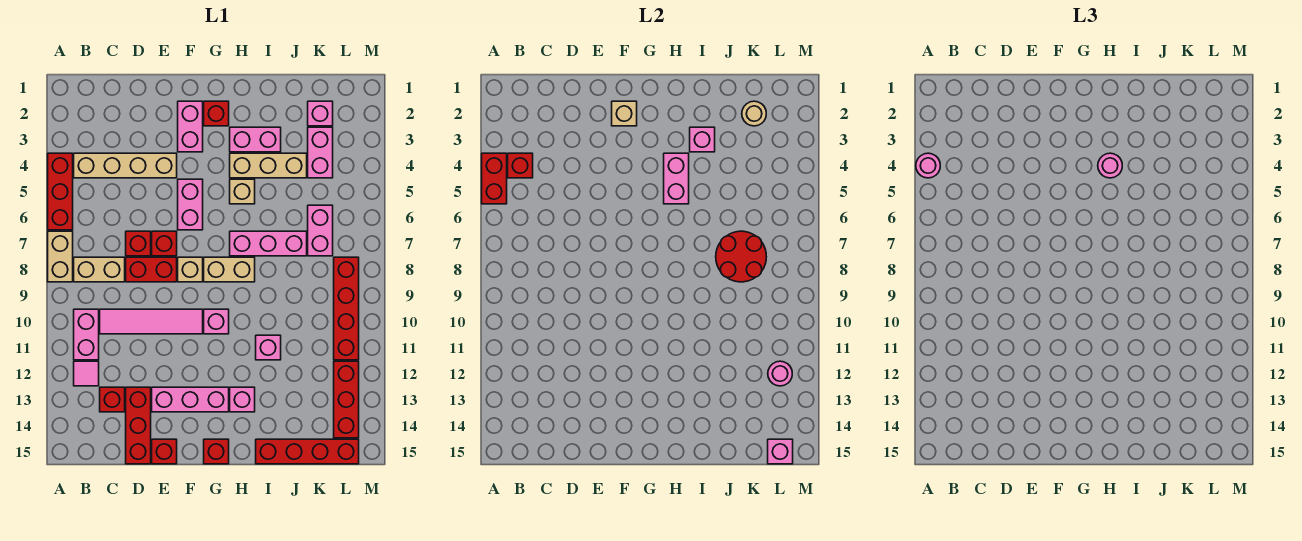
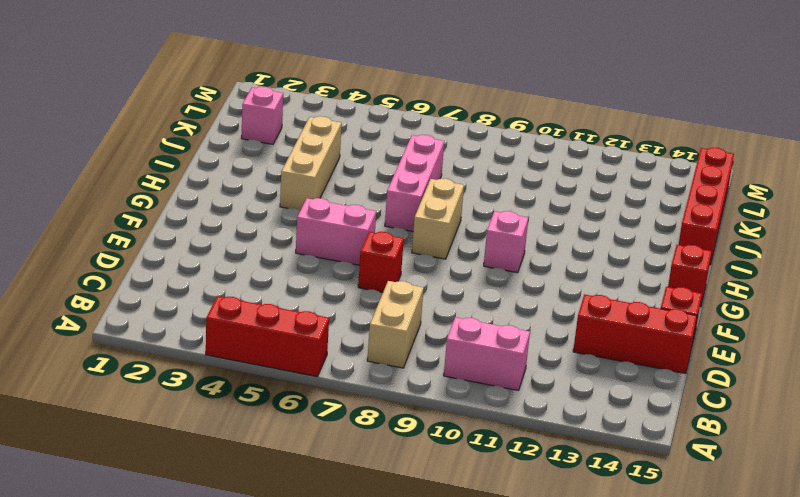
none -> tan 1x2 brick [48,231,73,282]
none -> tan 1x4 brick [74,153,177,178]
none -> pink 1x1 tile [74,361,99,386]
none -> pink 1x4 tile [100,309,203,334]

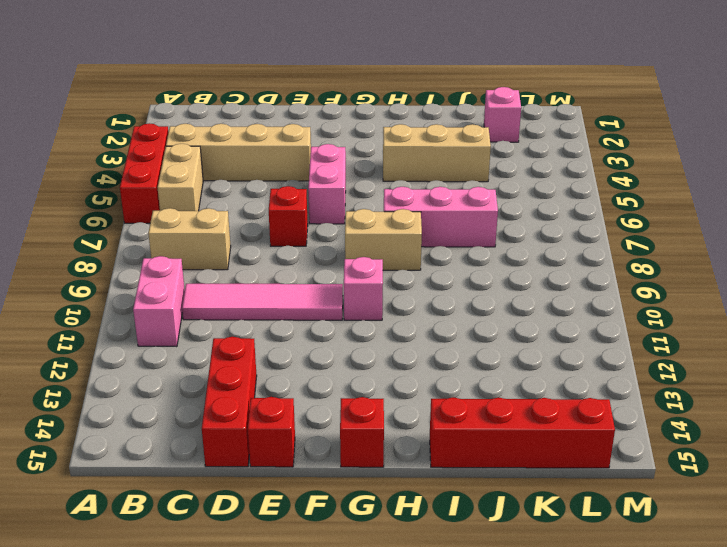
tan 1x2 brick [158,144,203,211] -> tan 1x2 brick moved to [48,231,73,282]
none -> pink 1x1 tile [74,361,99,386]
none -> red 1x1 brick [100,387,125,412]
none -> red 1x1 brick [126,231,151,256]
none -> red 1x2 brick [126,257,177,282]

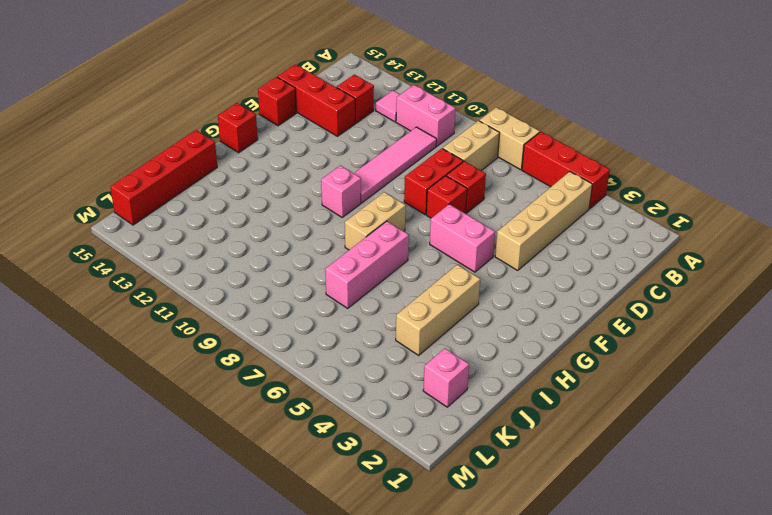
none -> pink 1x3 brick [152,387,229,412]
none -> pink 1x2 brick [178,101,203,152]
none -> tan 1x1 brick [178,257,203,282]
none -> red 1x1 brick [204,101,229,126]

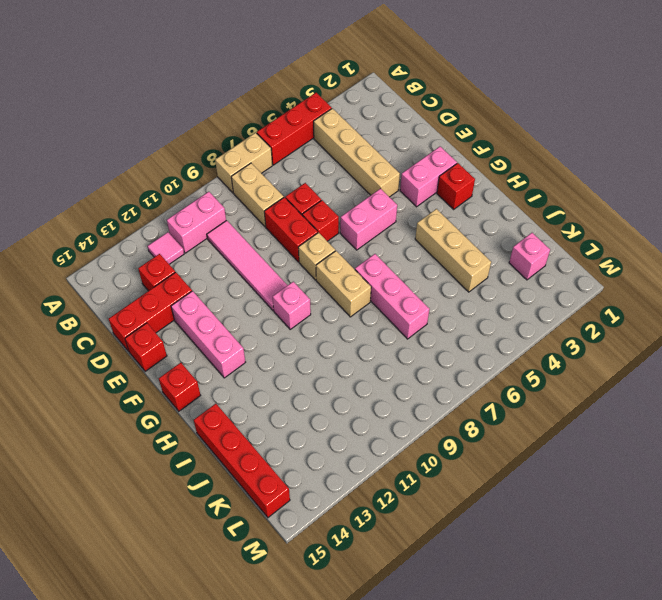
none -> pink 1x2 brick [230,127,281,152]
none -> tan 1x1 brick [230,179,255,204]
none -> pink 1x1 brick [230,387,255,412]
none -> pink 1x1 brick [256,335,281,360]

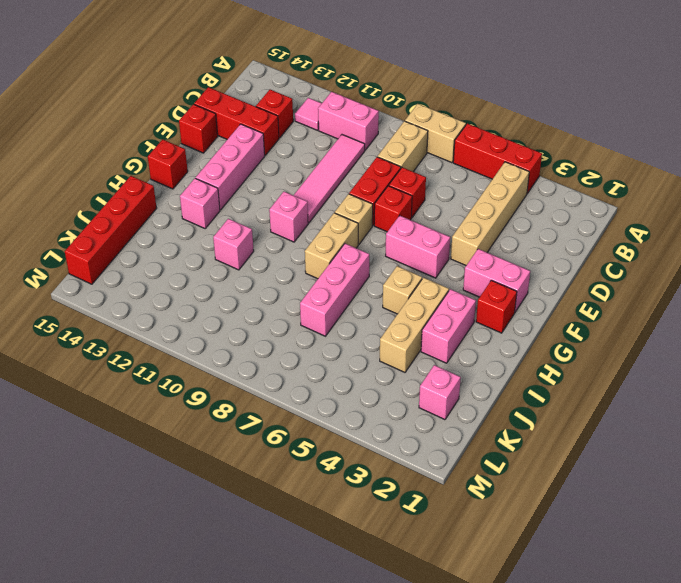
none -> pink 1x2 brick [308,127,333,178]
none -> pink 1x2 brick [308,205,333,256]
none -> red 1x4 brick [334,257,359,360]
none -> red 1x3 brick [334,361,359,438]

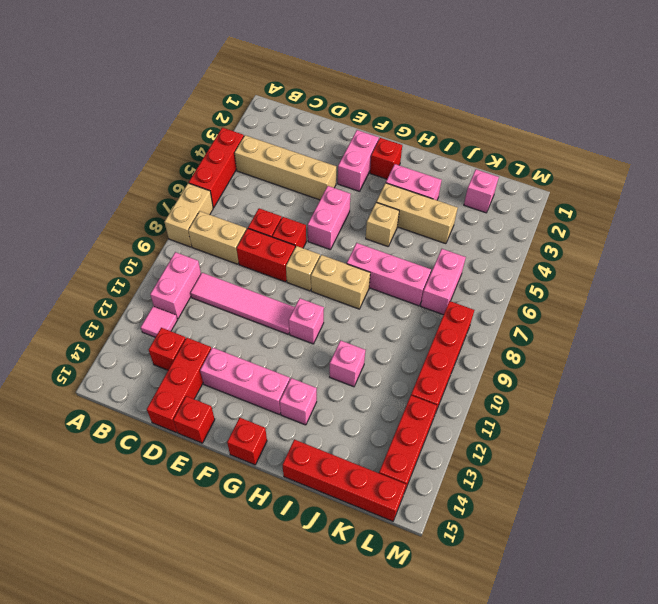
none -> pink 1x2 brick [308,127,333,178]
none -> red 1x2 brick [482,153,507,204]
none -> red 1x1 brick [508,153,533,178]
none -> tan 1x1 brick [612,101,637,126]

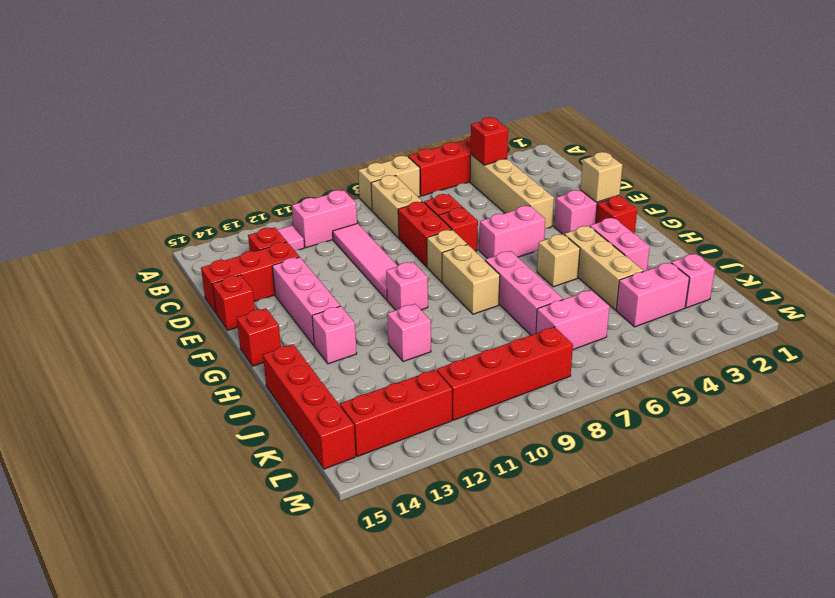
none -> red 1x2 brick [482,153,507,204]
none -> pink 1x2 brick [664,153,689,204]
none -> pink 1x1 brick [690,127,715,152]
none -> red 2x2 round brick [716,231,766,282]

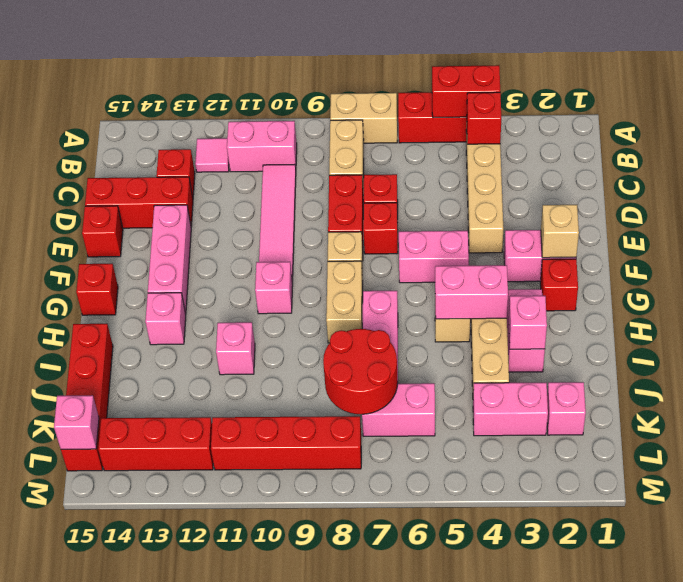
none -> tan 1x1 round brick [742,101,766,126]
none -> pink 1x1 round brick [768,361,792,386]
none -> pink 1x1 round brick [916,153,940,178]
none -> pink 1x1 round brick [1098,153,1122,178]

